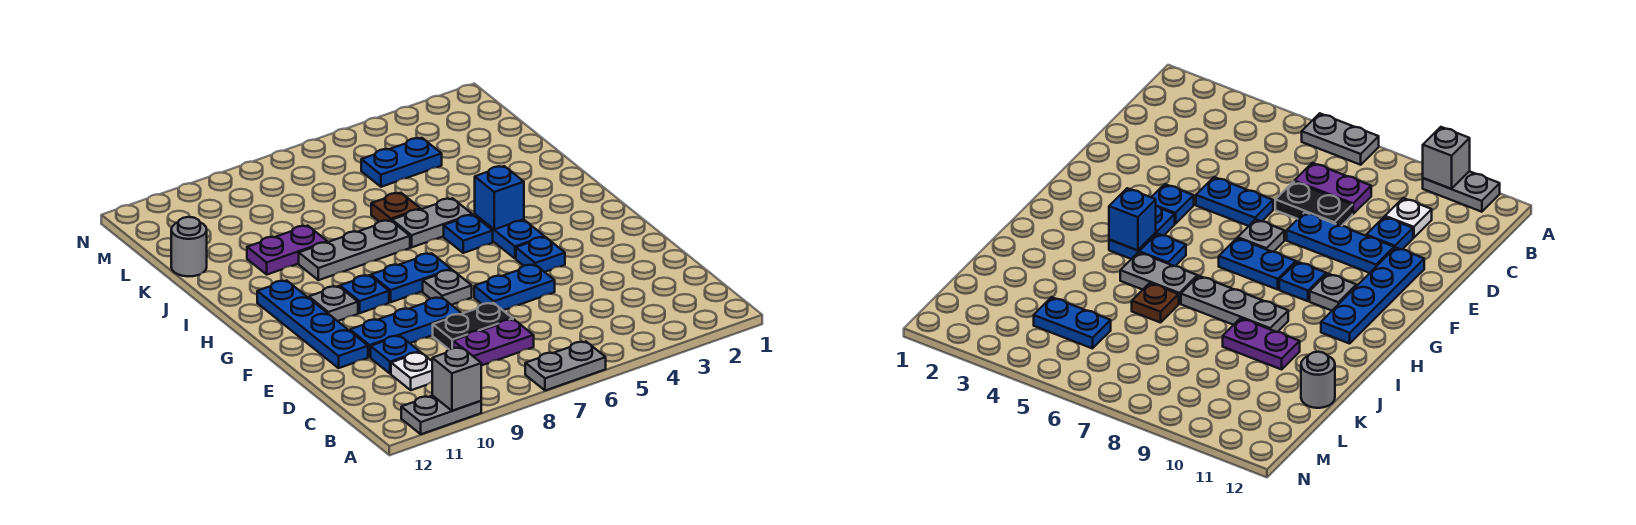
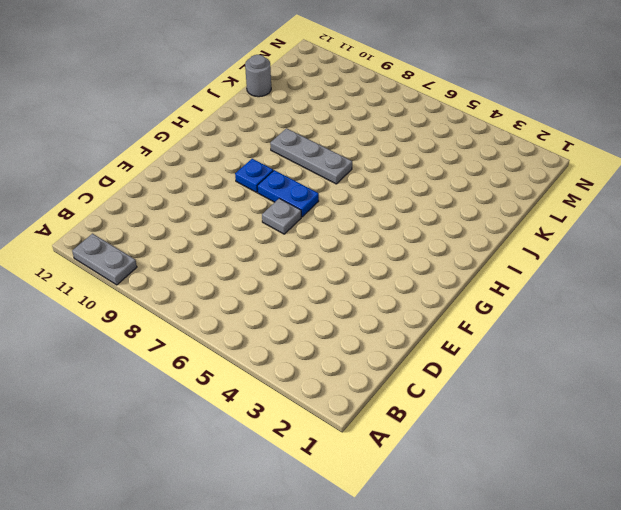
none -> grey 1x2 plate [525,342,606,391]
none -> purple 1x2 plate [453,319,534,366]
none -> white 1x1 plate [391,352,432,390]

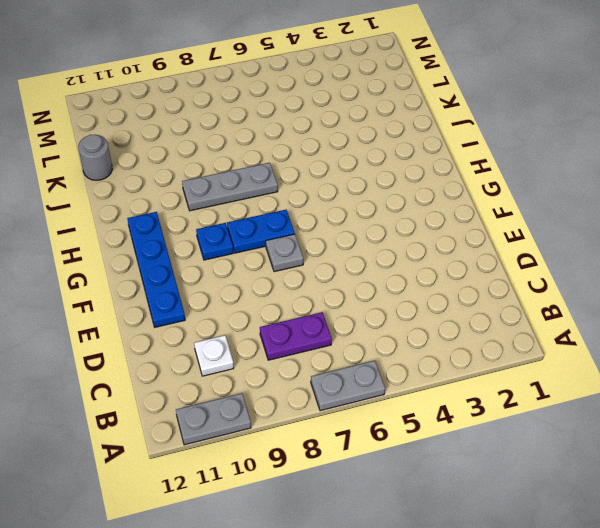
none -> black 1x2 plate [433,303,513,349]
none -> blue 1x1 plate [371,336,420,374]
none -> blue 1x2 plate [474,264,555,310]

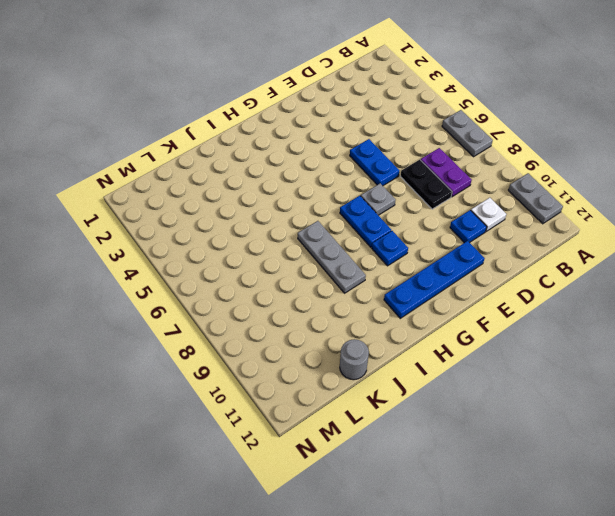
none -> blue 1x3 plate [350,297,461,357]
none -> blue 1x1 plate [516,237,565,272]
none -> blue 1x2 plate [475,214,544,259]

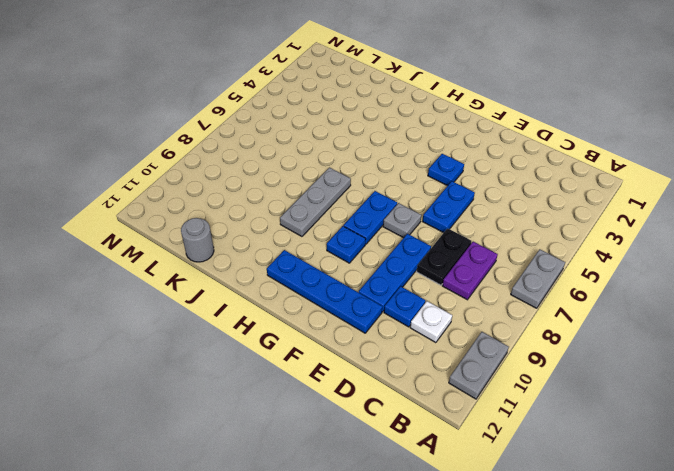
none -> blue 1x2 plate [475,214,544,259]
none -> grey 1x1 plate [309,286,358,321]
none -> blue 1x1 plate [444,215,493,253]

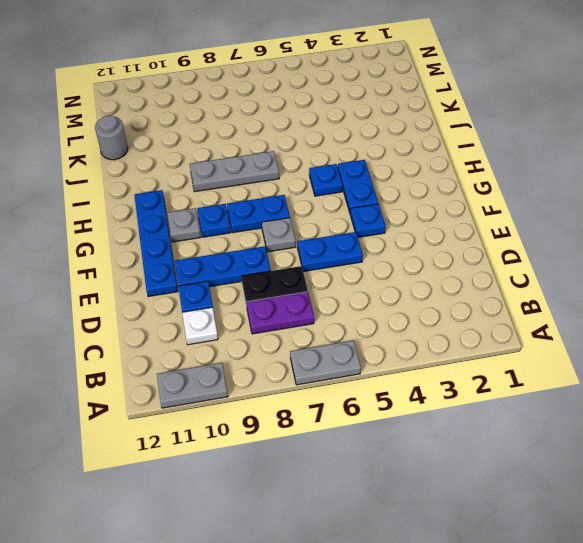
none -> grey 1x2 plate [392,198,472,247]
none -> brown 1x1 plate [371,193,421,222]
none -> purple 1x2 plate [247,226,327,275]

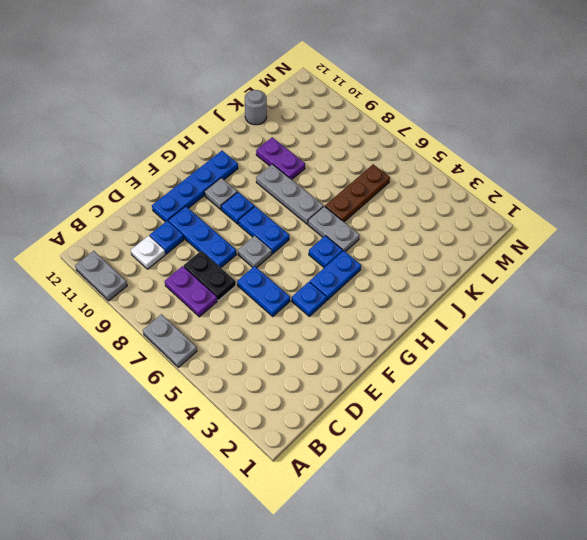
brown 1x3 plate [325,164,390,222] -> brown 1x1 plate [371,193,421,222]
none -> blue 1x2 plate [361,138,442,187]
none -> grey 1x1 brick [432,347,481,411]
none -> blue 1x1 brick [475,166,524,229]

